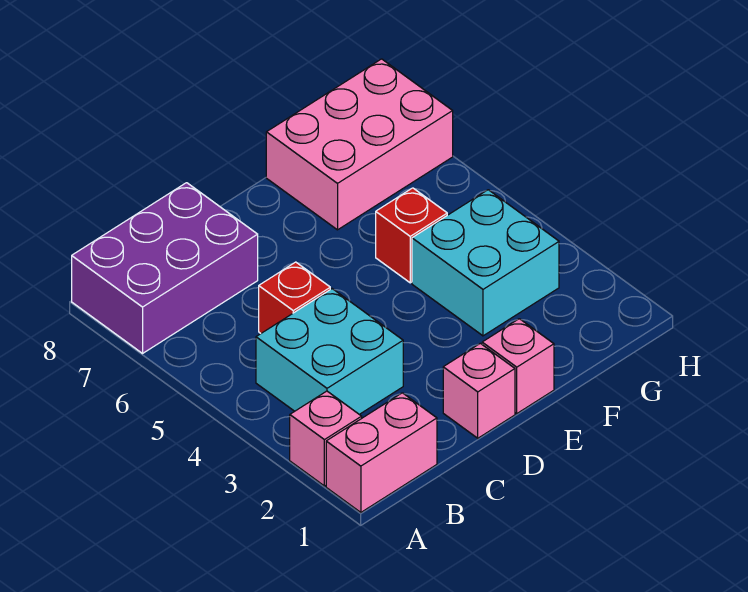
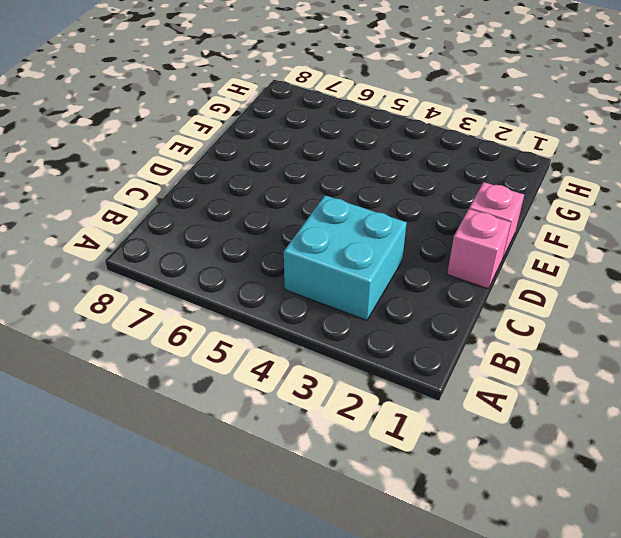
none -> pink 1x2 brick [326,393,437,512]
none -> pink 1x1 brick [290,391,362,486]

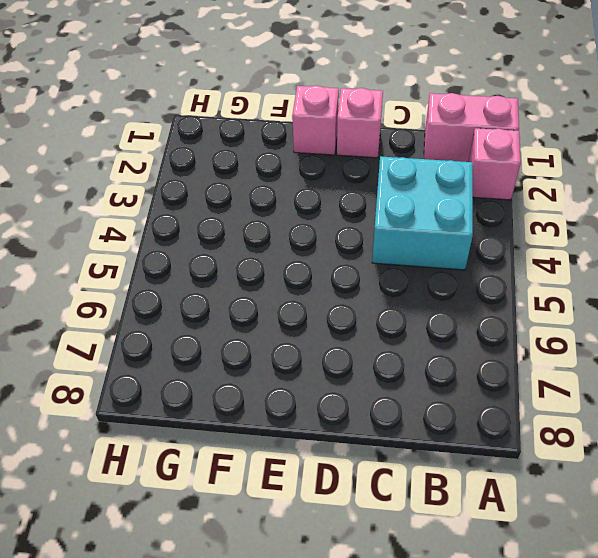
none -> purple 2x3 brick [72,183,258,353]
none -> red 1x1 brick [259,262,330,333]

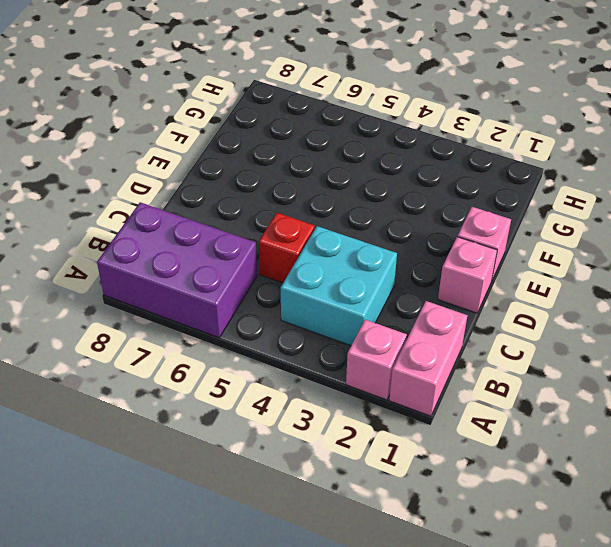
purple 2x3 brick [97,202,257,338] -> purple 2x3 brick turned to [72,183,258,353]
none -> cyan 2x2 brick [412,190,559,336]
none -> red 1x1 brick [376,188,447,283]

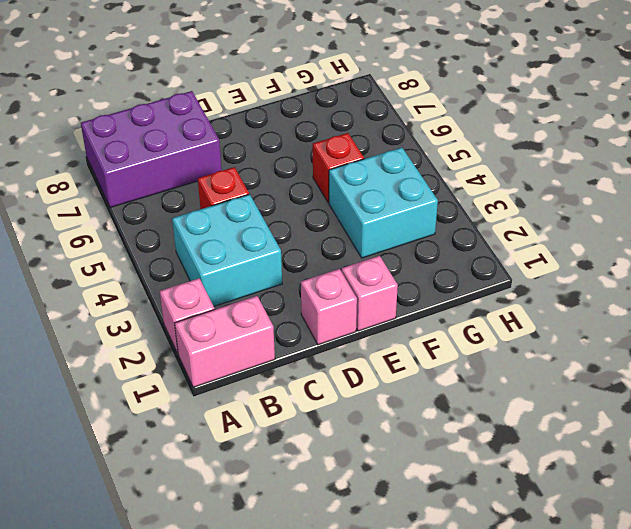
none -> pink 2x3 brick [266,59,453,230]

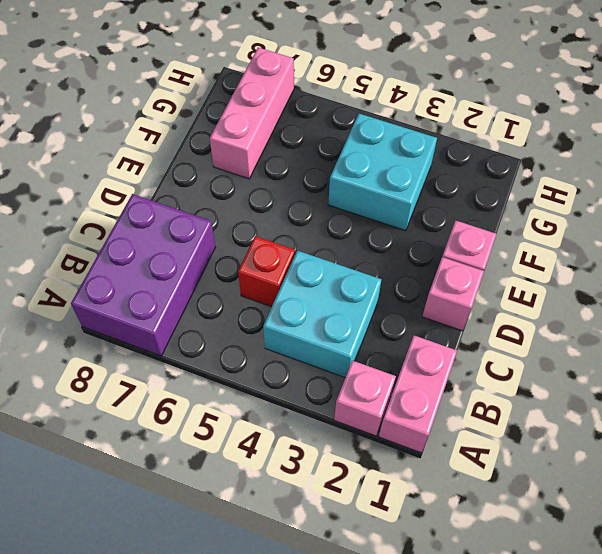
pink 1x3 brick [210,47,294,179] -> pink 2x3 brick [266,59,453,230]
none -> red 1x1 brick [376,188,447,283]

